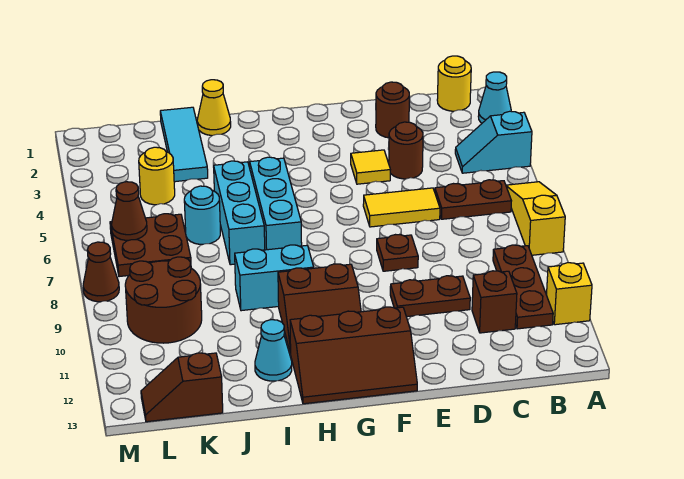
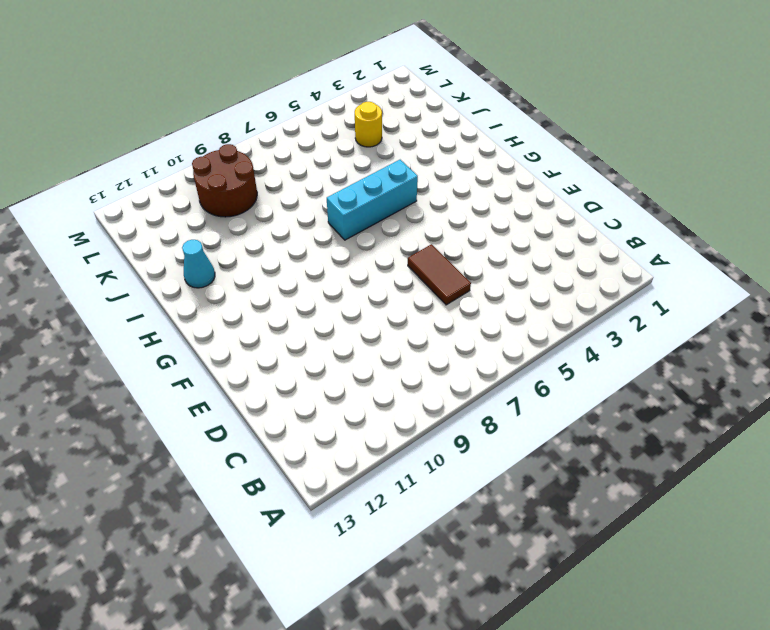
brown 1x2 tile [408,244,471,305] -> yellow 1x2 tile [363,188,440,227]
none -> cyan 1x1 cone [478,72,511,123]
none -> cyan 1x2 slope [455,111,532,173]
none -> yellow 1x3 slope [506,182,565,255]

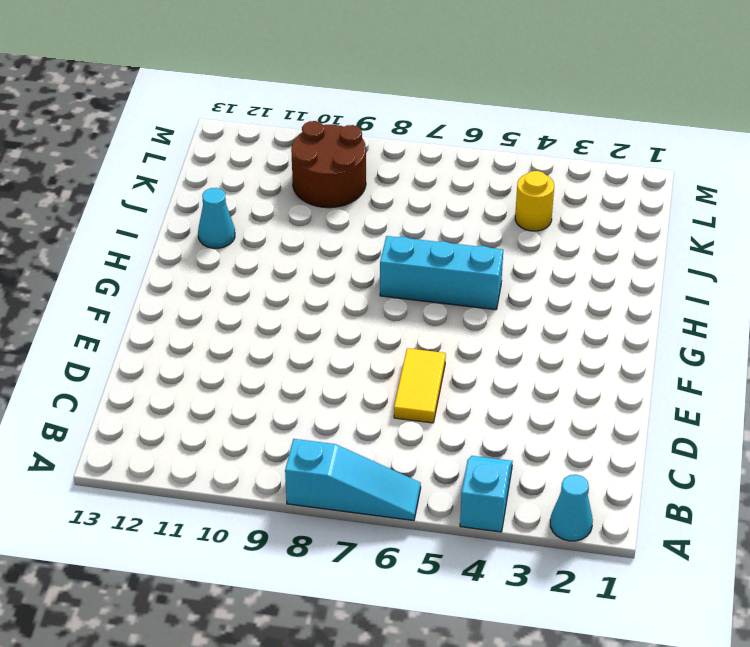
cyan 1x3 slope [285,439,421,521] -> yellow 1x3 slope [506,182,565,255]
none -> yellow 1x1 brick [547,263,592,325]
none -> yellow 1x1 round brick [437,56,471,111]
none -> brown 1x2 plate [435,180,511,219]

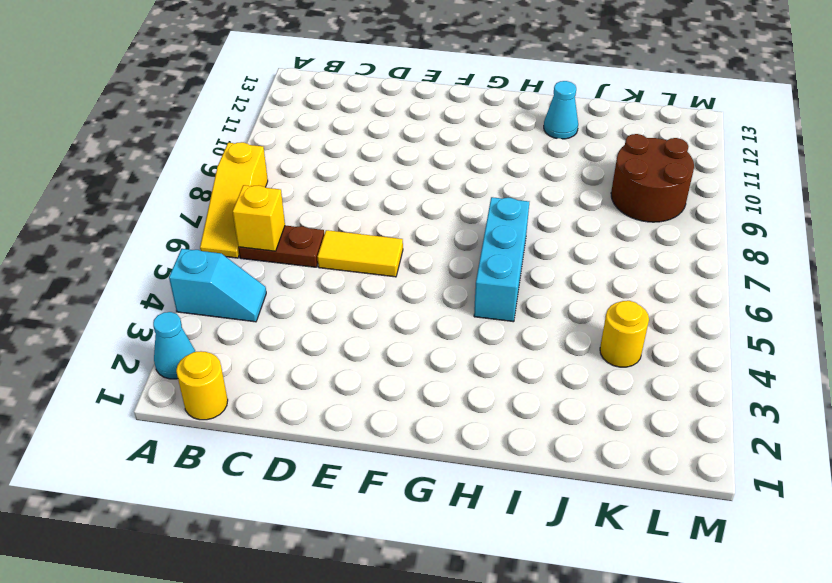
yellow 1x1 brick [233,185,285,251] -> yellow 1x1 brick moved to [547,263,592,325]
none -> brown 1x3 plate [493,245,553,329]
none -> brown 1x1 brick [472,271,517,333]
none -> brown 1x1 round brick [376,82,409,138]

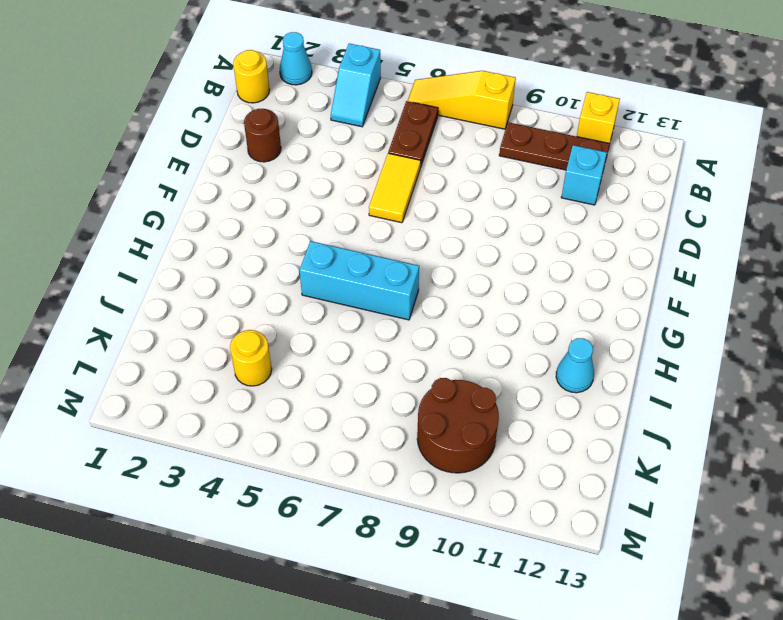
cyan 1x1 brick [561,145,607,205] -> brown 1x1 brick [472,271,517,333]
none -> brown 1x1 round brick [389,122,423,179]
none -> brown 1x2 plate [390,276,470,317]
none -> yellow 1x1 tile [351,150,390,184]

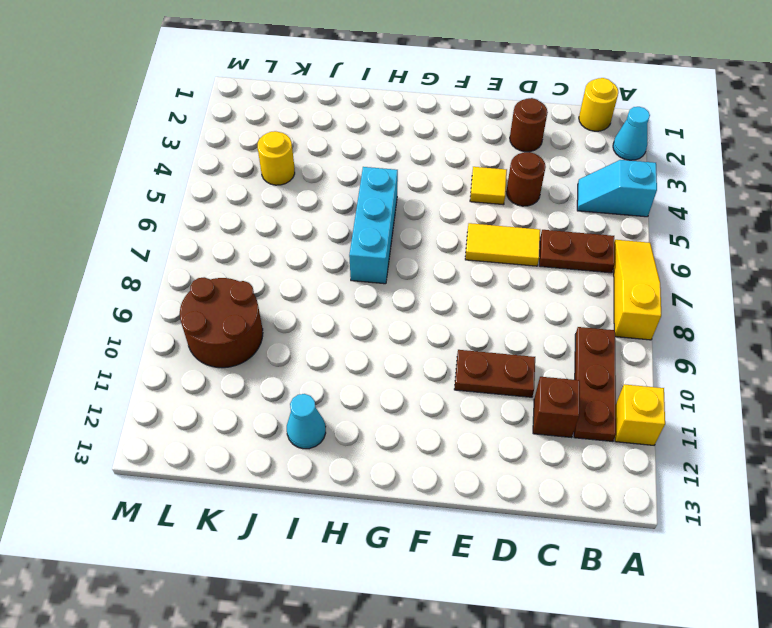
none -> brown 1x1 plate [377,235,418,271]
none -> brown 2x3 slope [290,307,417,404]
none -> brown 2x2 slope [278,264,361,354]

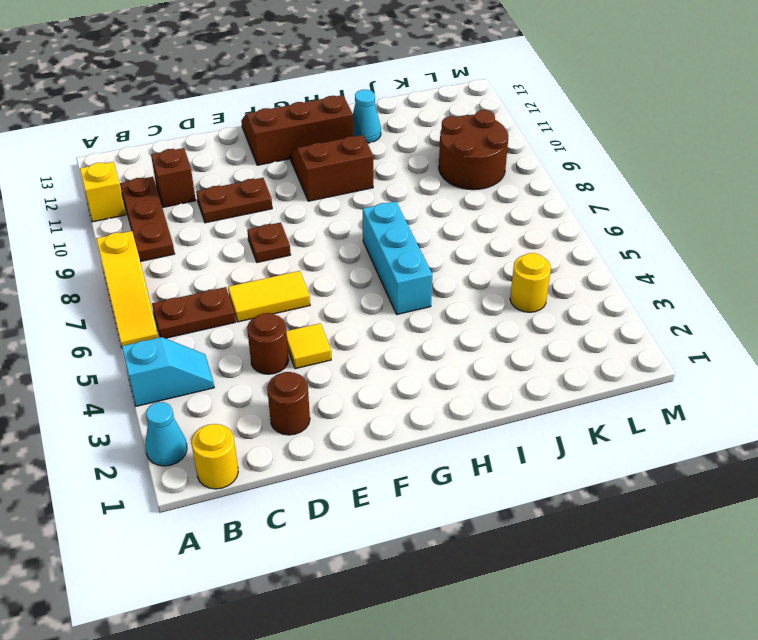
none -> cyan 1x2 brick [235,245,314,311]
none -> yellow 1x1 cone [197,80,231,136]
none -> cyan 1x3 brick [214,161,265,265]

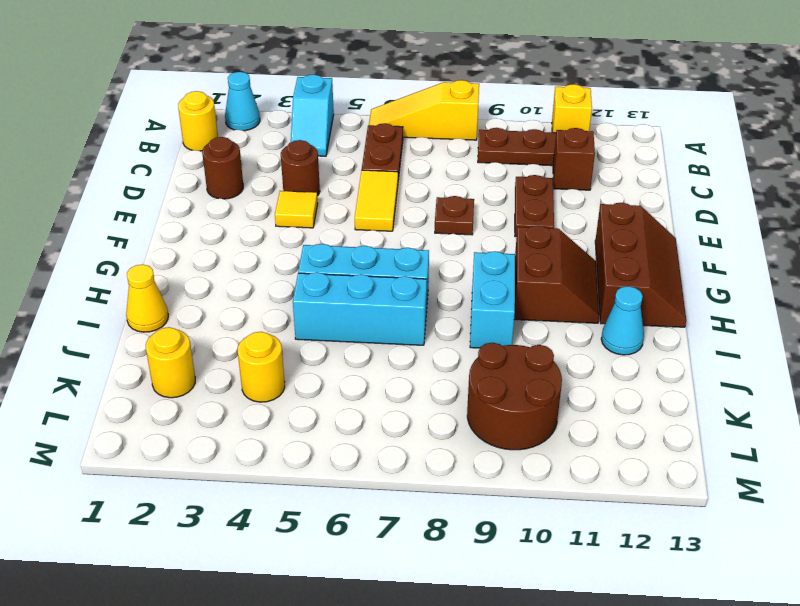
yellow 1x1 round brick [146,327,195,398] -> none
none -> cyan 1x3 tile [160,107,208,182]
none -> cyan 1x1 round brick [184,186,220,244]
none -> brown 2x2 plate [110,214,191,277]

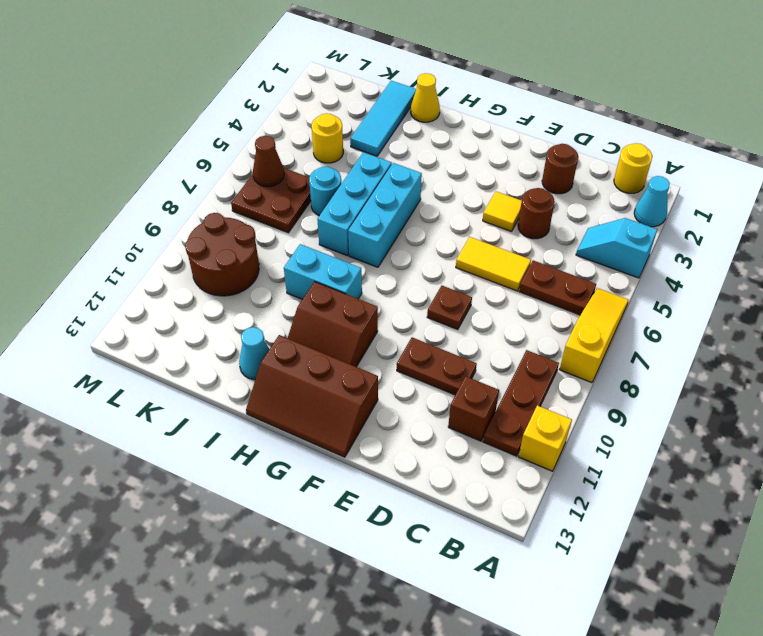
none -> brown 1x2 slope [141,353,223,422]
none -> brown 1x1 cone [83,242,119,302]

